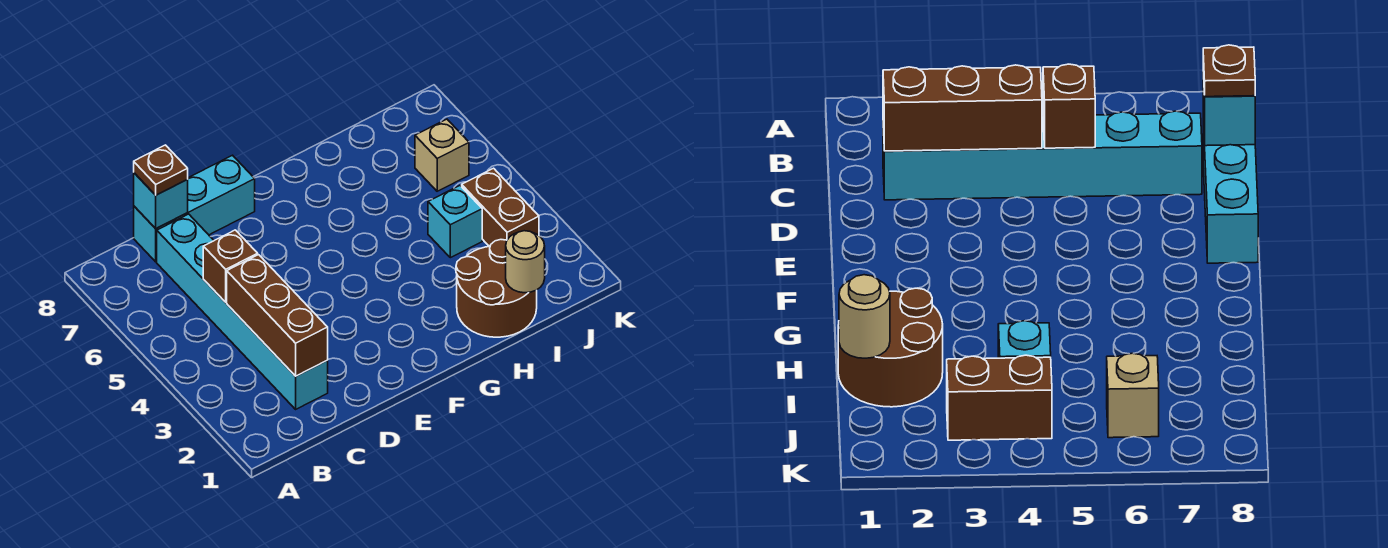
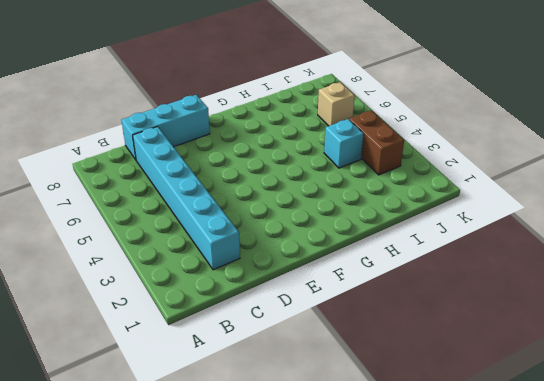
none -> brown 2x2 round brick [456,240,537,337]
none -> brown 1x3 brick [227,255,328,376]

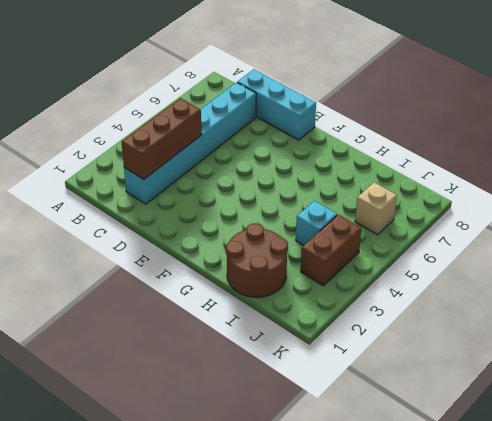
none -> brown 1x1 brick [203,230,258,302]
none -> cyan 1x1 brick [134,173,188,229]

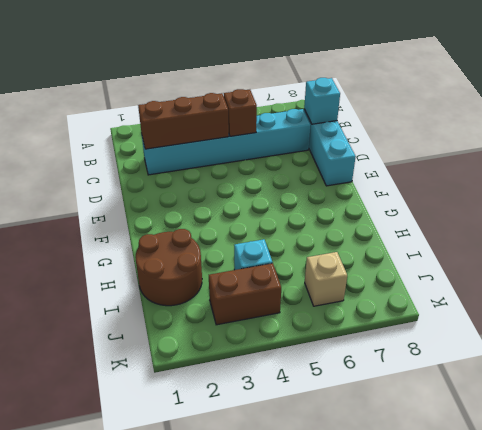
none -> tan 1x1 round brick [506,231,545,293]
none -> brown 1x1 plate [134,145,188,195]

